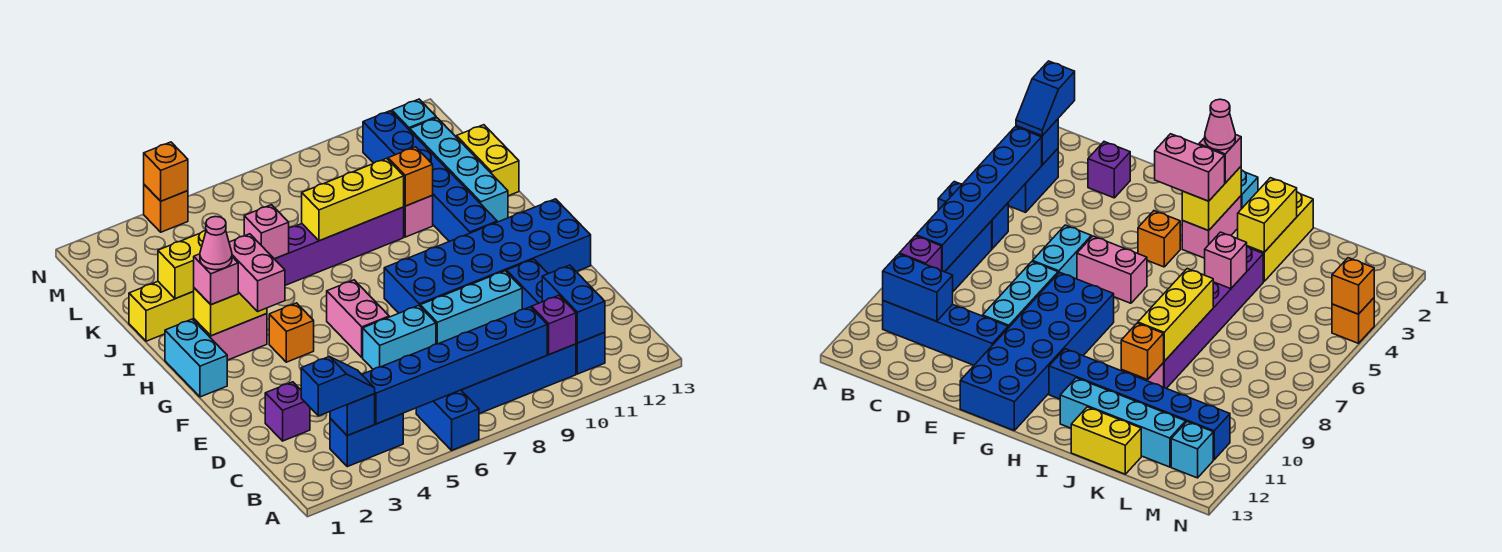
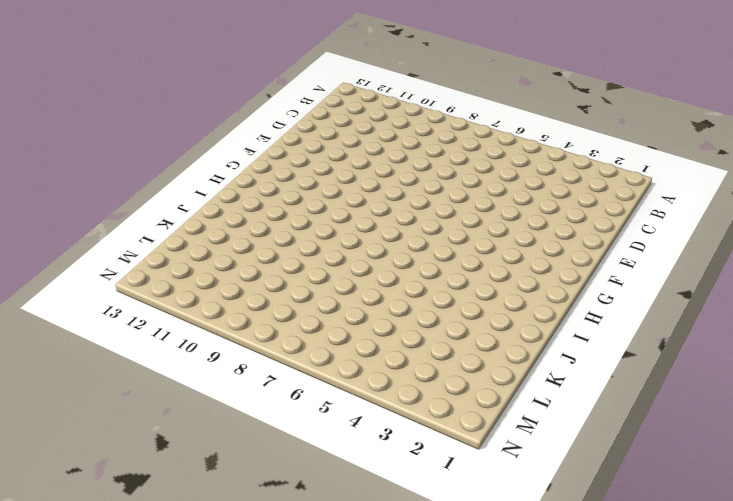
none -> blue 1x2 brick [416,390,479,450]
none -> blue 1x2 brick [330,414,403,467]
none -> blue 1x4 brick [461,344,576,414]
none -> blue 1x4 brick [507,259,605,374]

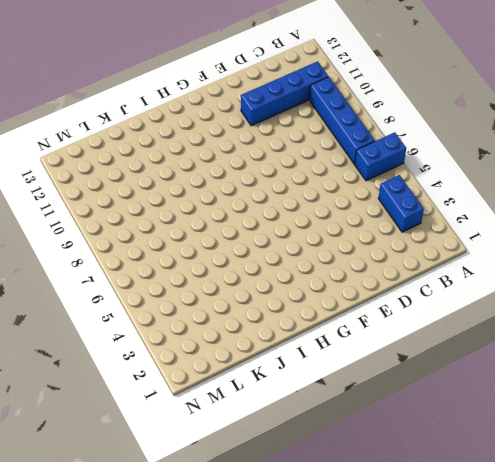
none -> purple 1x1 brick [265,382,310,441]
none -> cyan 1x2 brick [363,305,436,369]
none -> cyan 1x3 brick [420,271,522,344]
none -> pink 1x2 brick [327,280,389,358]

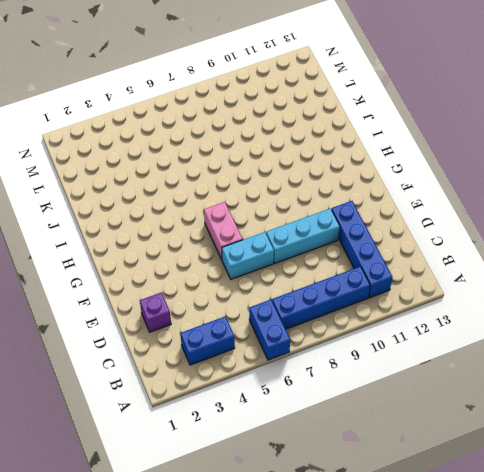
none -> blue 2x6 brick [384,199,591,313]
none -> cyan 1x2 brick [165,319,227,397]
none -> orange 1x1 brick [269,303,314,362]
none -> pink 1x2 brick [194,314,267,360]

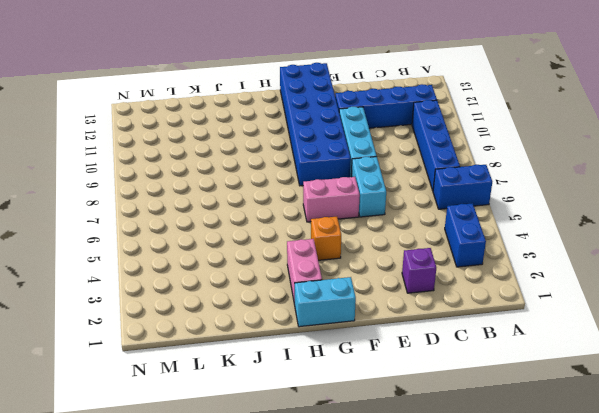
none -> blue 1x6 brick [363,111,497,241]
none -> cyan 1x4 brick [410,118,508,222]
none -> yellow 1x3 brick [129,282,194,341]
none -> purple 1x6 brick [275,207,404,285]

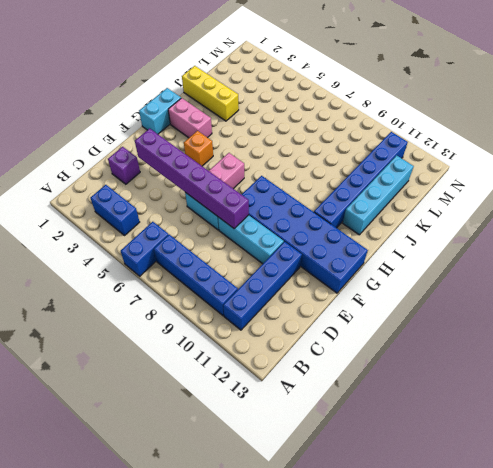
purple 1x6 brick [135,129,249,228] -> purple 1x6 brick moved to [275,207,404,285]
none -> pink 1x1 brick [404,196,433,237]
none -> yellow 1x2 brick [457,125,519,196]
none -> cyan 1x1 brick [392,99,436,130]
none -> orange 1x1 brick [144,185,188,232]

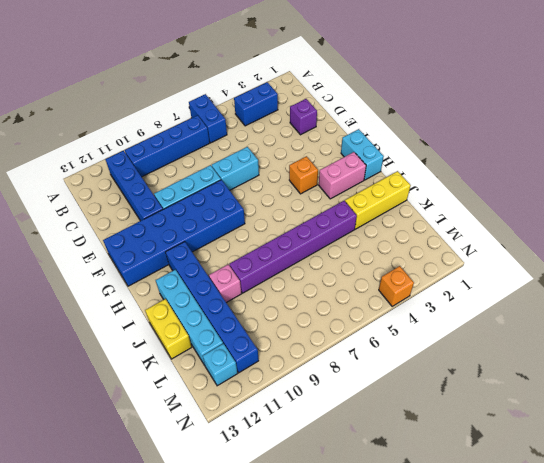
none -> pink 1x2 brick [327,280,389,358]
none -> blue 1x1 brick [330,394,375,436]
none -> blue 1x6 brick [362,307,547,424]
none -> purple 1x1 brick [532,295,576,355]

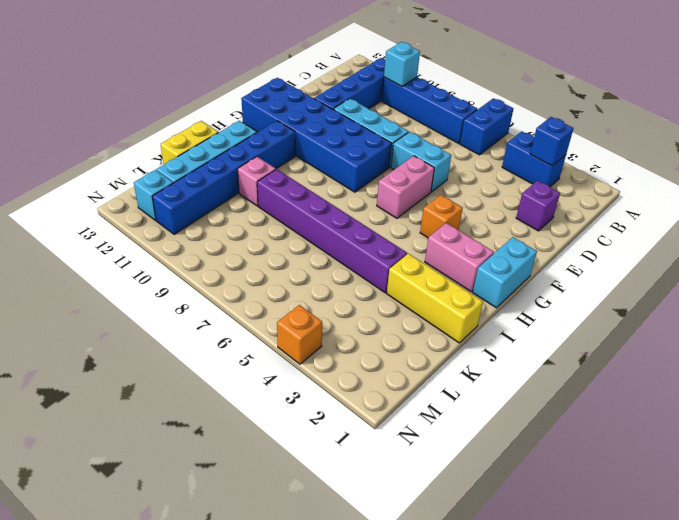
cyan 1x1 brick [384,42,420,86] -> purple 1x1 brick [532,295,576,355]
none -> blue 1x6 brick [362,307,547,424]
none -> blue 1x2 brick [542,265,605,343]
none -> yellow 1x2 brick [193,288,267,336]
none -> yellow 1x2 brick [158,231,206,299]

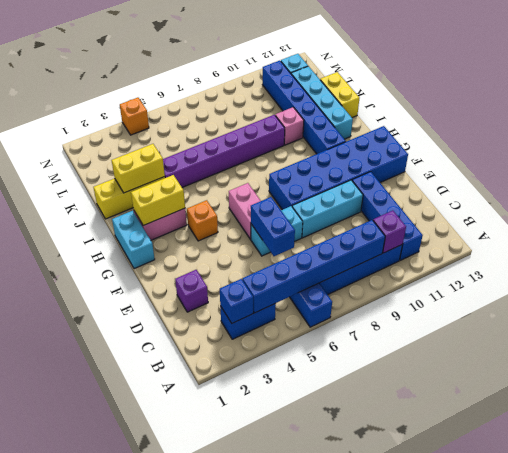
blue 1x2 brick [251,197,295,256] -> blue 1x2 brick moved to [542,265,605,343]
none -> pink 1x1 brick [244,205,289,259]
none -> yellow 1x3 brick [302,158,404,241]
none -> orange 1x1 brick [388,147,433,206]
none -> orange 1x1 brick [144,142,188,201]

